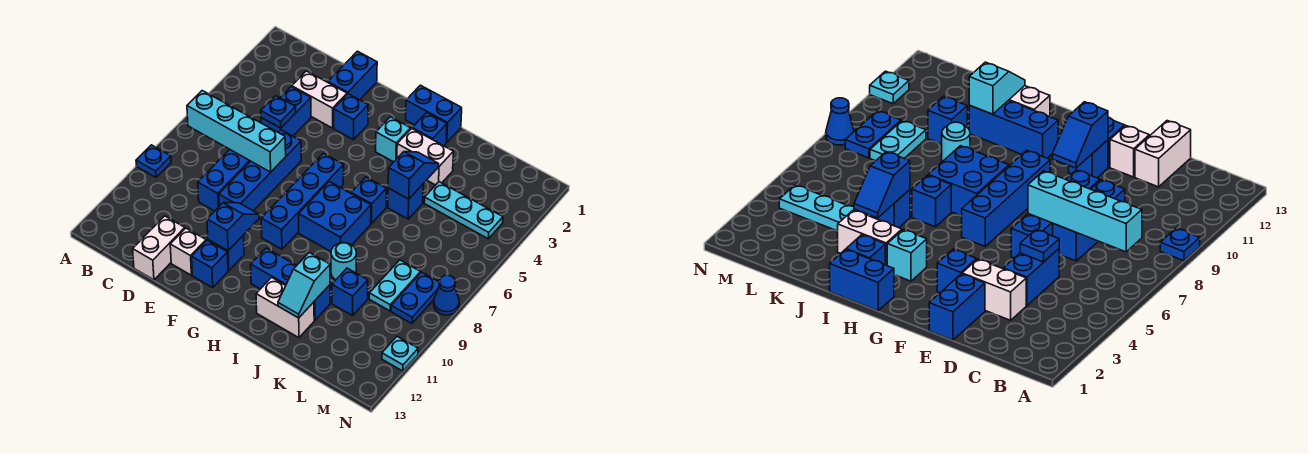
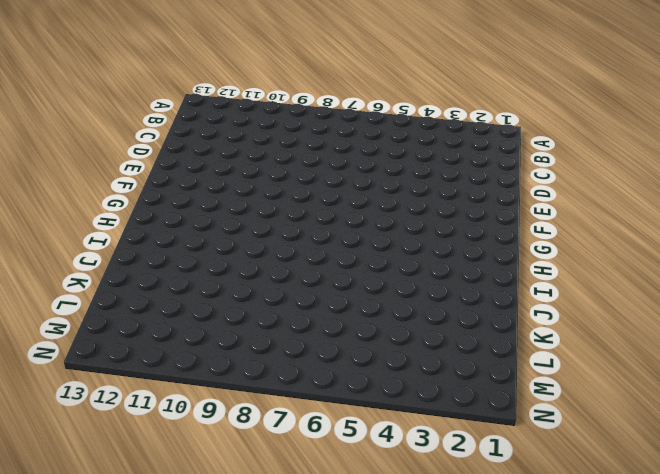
none -> blue 1x1 plate [136,145,171,177]
none -> white 1x2 brick [292,71,347,128]
none -> blue 1x2 brick [261,87,311,136]
none -> blue 1x3 brick [198,150,250,211]

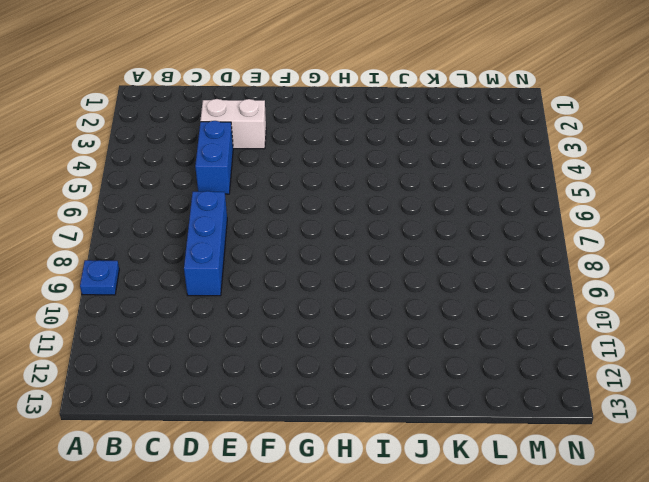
none -> white 1x2 brick [133,216,185,280]
none -> blue 1x2 brick [328,51,377,100]
none -> blue 1x4 brick [219,130,301,211]
none -> white 1x1 brick [170,228,206,275]

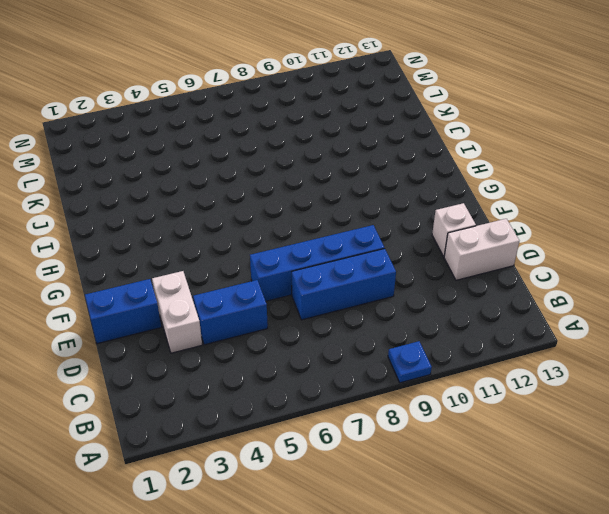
none -> blue 1x1 brick [334,94,368,140]
none -> blue 1x1 brick [208,235,244,271]
none -> blue 1x1 brick [192,240,228,288]
none -> blue 1x4 brick [261,153,344,249]

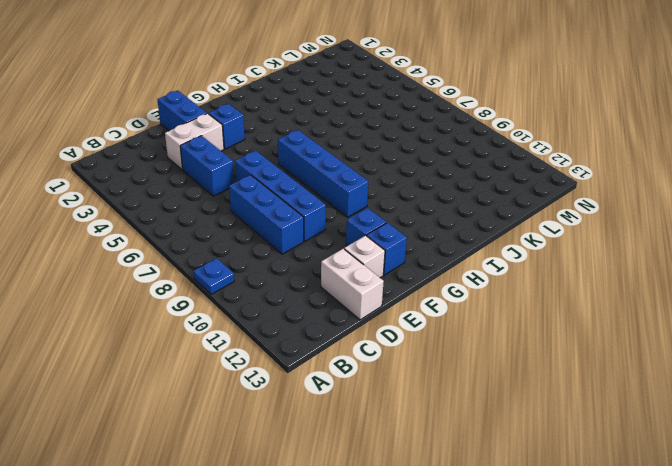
none -> blue 1x2 brick [406,85,462,143]
none -> cyan 1x1 brick [376,117,411,162]
none -> blue 2x2 brick [299,182,371,251]
none -> blue 1x3 brick [251,248,330,320]

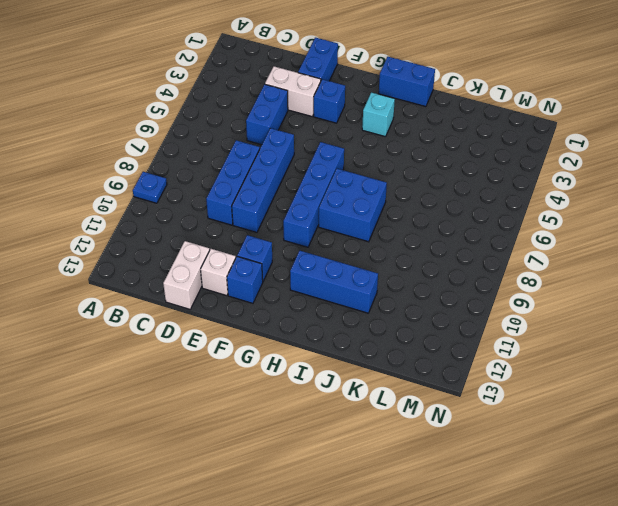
none -> blue 1x1 brick [412,113,447,146]
none -> white 1x2 brick [397,128,453,185]
none -> blue 1x1 brick [351,177,386,224]
none -> white 1x2 brick [256,277,314,338]

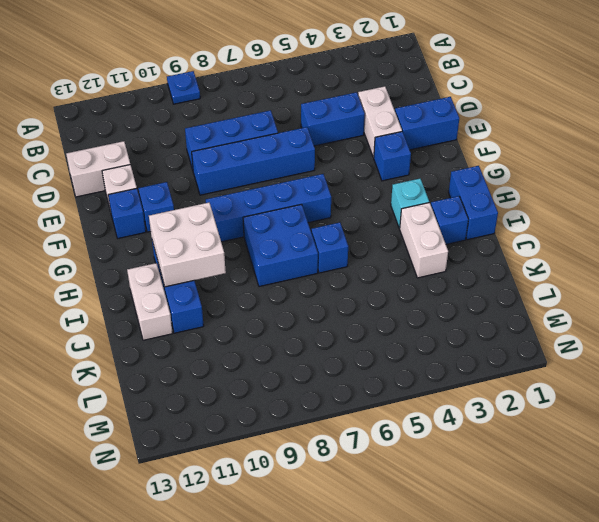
white 2x2 brick [149,203,226,287] -> none
none -> blue 1x1 brick [388,184,423,219]
none -> cyan 1x1 round brick [331,243,357,280]
none -> cyan 1x3 plate [424,182,503,239]
none -> blue 1x1 brick [332,268,368,316]

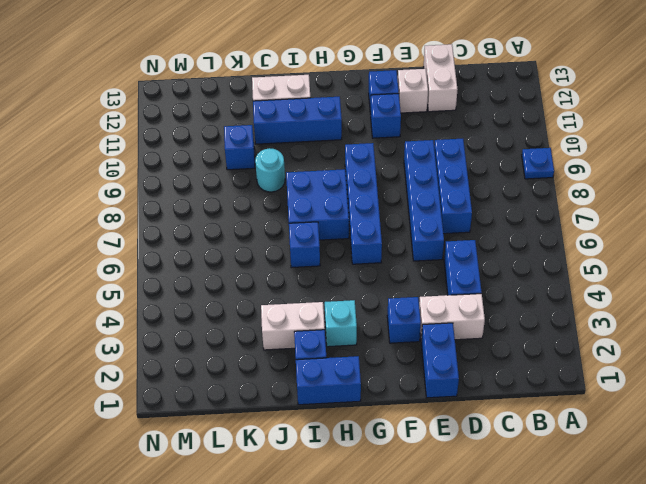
none -> blue 1x1 brick [388,184,423,219]
none -> cyan 1x3 plate [424,182,503,239]
none -> cyan 1x2 plate [369,260,421,311]
none -> blue 1x2 plate [391,272,439,323]

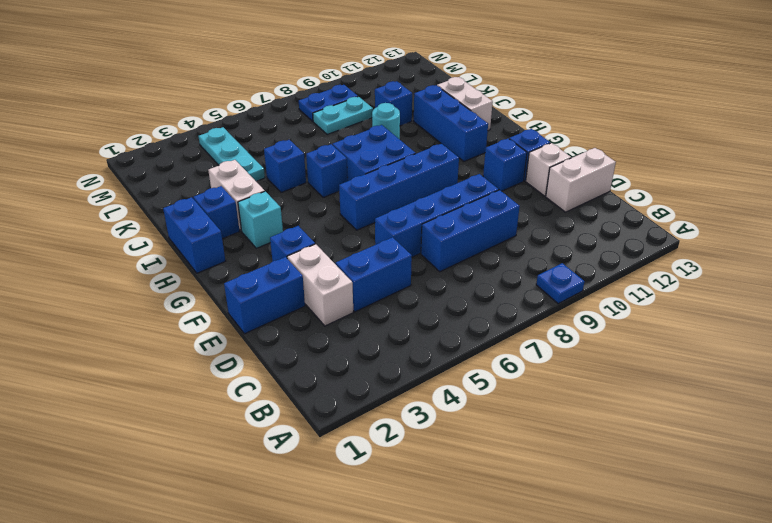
none -> blue 1x1 cone [434,275,459,315]
none -> cyan 1x1 plate [382,336,418,371]
none -> cyan 1x4 brick [187,91,286,172]
none -> blue 1x1 plate [261,96,296,128]

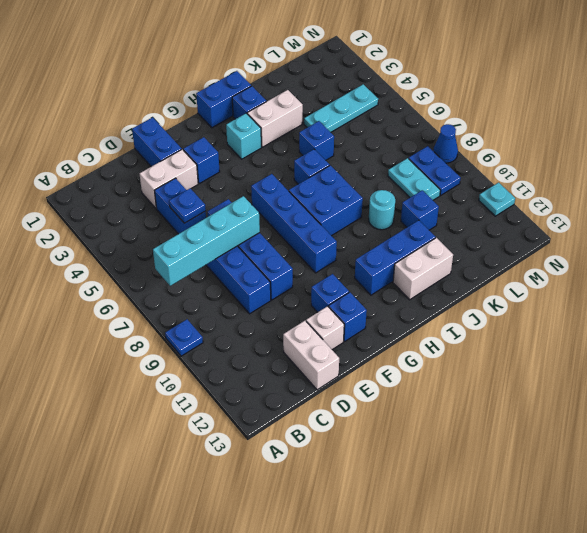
none -> blue 1x2 slope [207,203,260,251]
none -> blue 1x2 slope [388,152,439,199]
none -> cyan 1x2 slope [278,253,330,318]

